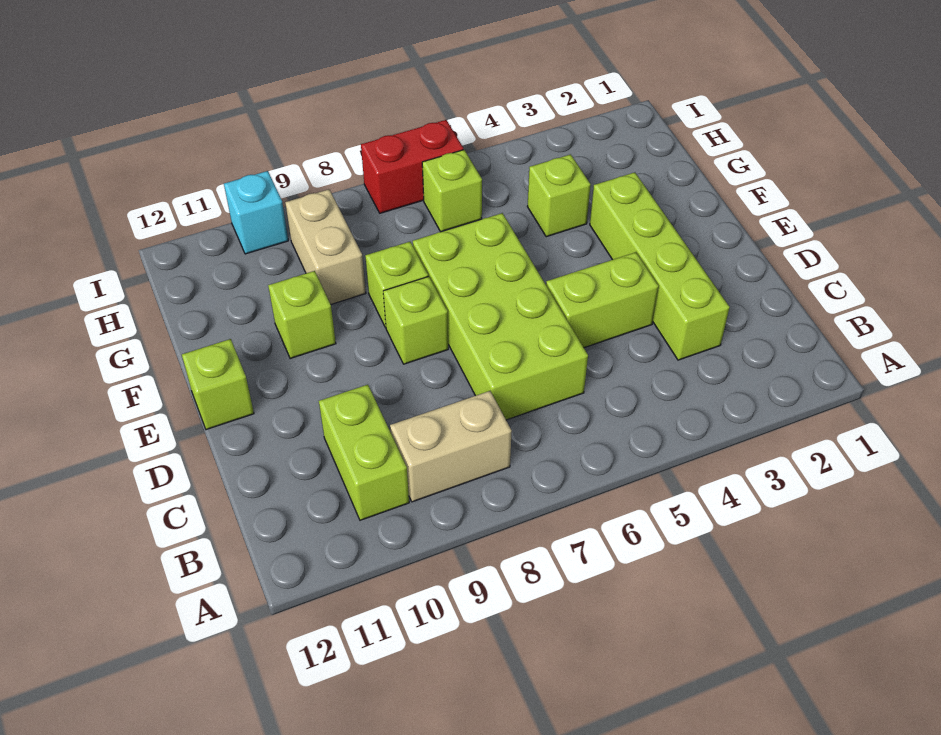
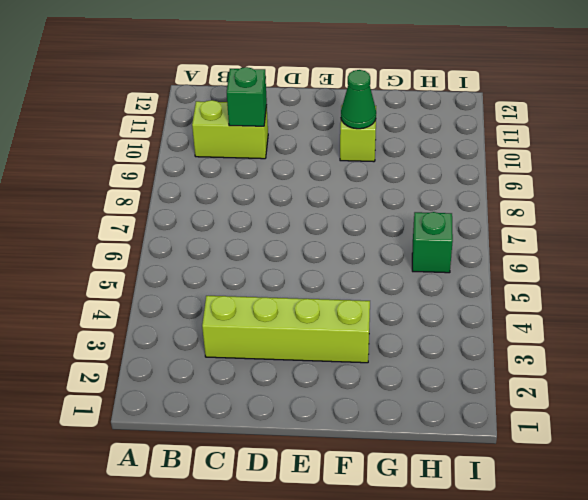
green 1x1 brick [227,67,267,126] -> none
green 1x1 cone [341,70,376,129] -> none
green 1x1 brick [412,212,453,273] -> lime 1x1 brick [422,150,482,232]
none -> tan 1x2 brick [390,391,512,502]
none -> lime 2x4 brick [413,213,588,420]
none -> lime 1x2 brick [546,252,659,348]

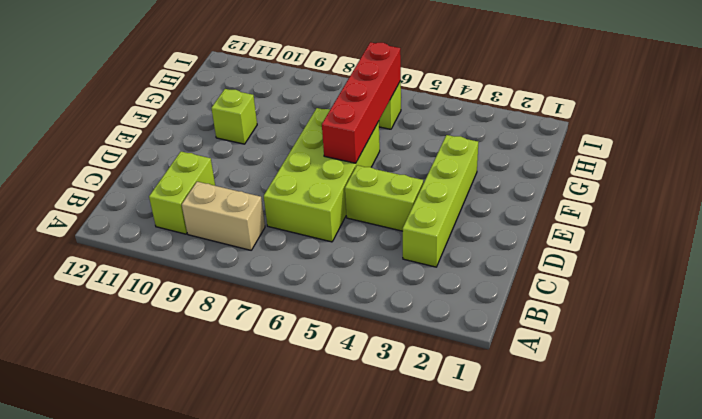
red 1x4 brick [322,42,401,163] -> none
none -> lime 1x1 brick [383,276,448,364]
none -> lime 1x1 brick [182,339,254,430]
none -> lime 1x1 brick [365,242,428,328]

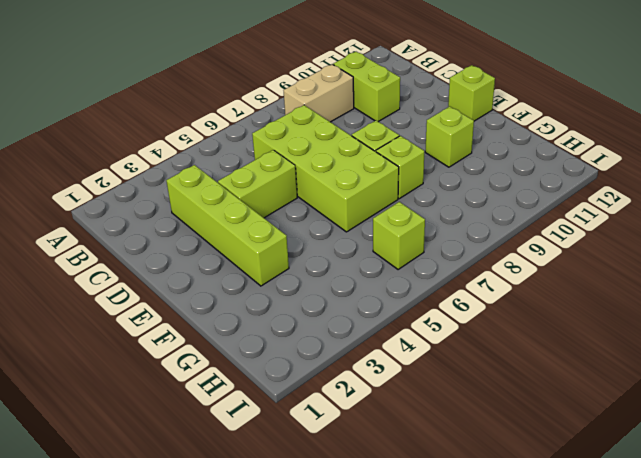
none -> lime 1x1 brick [527,154,591,237]
none -> tan 1x2 brick [285,189,366,304]
none -> red 1x2 brick [361,120,463,213]

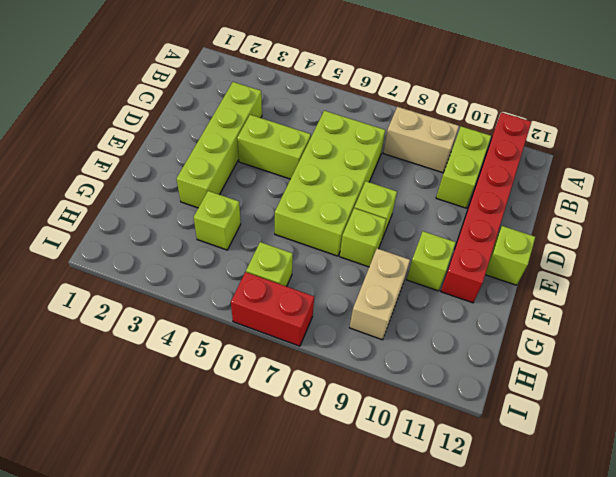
red 1x6 brick [441,112,531,303] -> none
none -> cyan 1x1 brick [224,171,288,254]

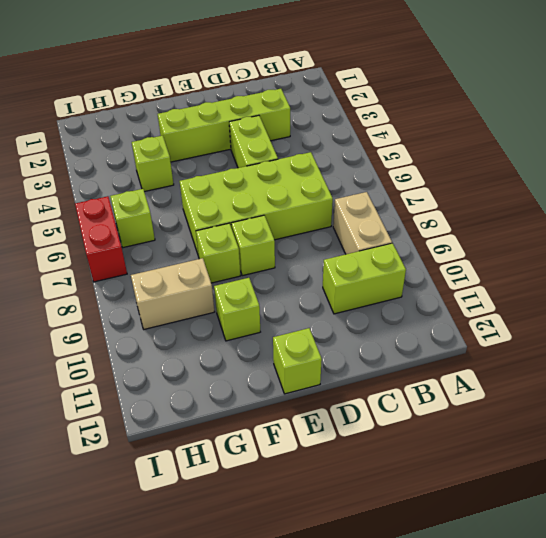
none -> cyan 1x1 brick [224,171,288,254]

